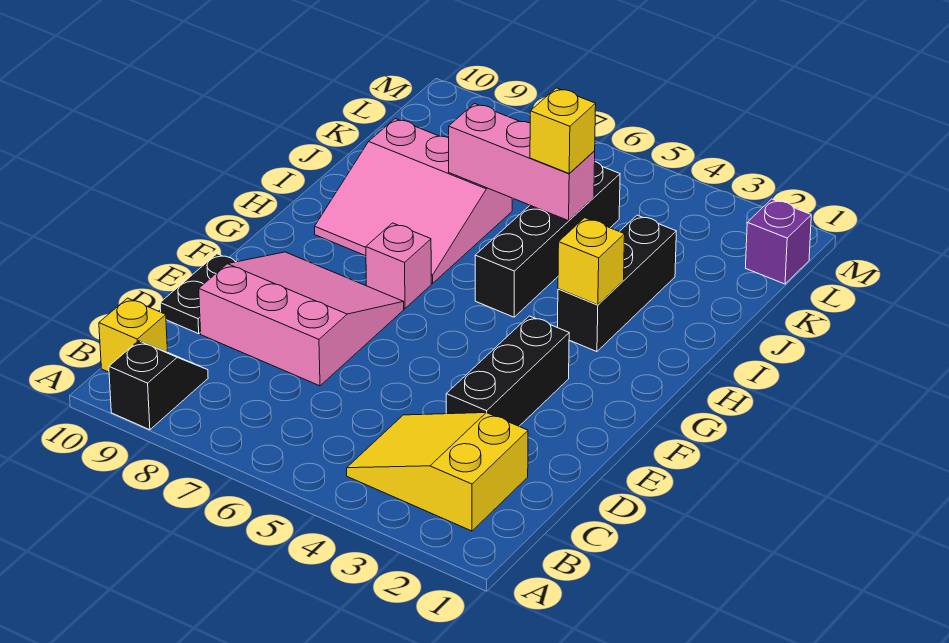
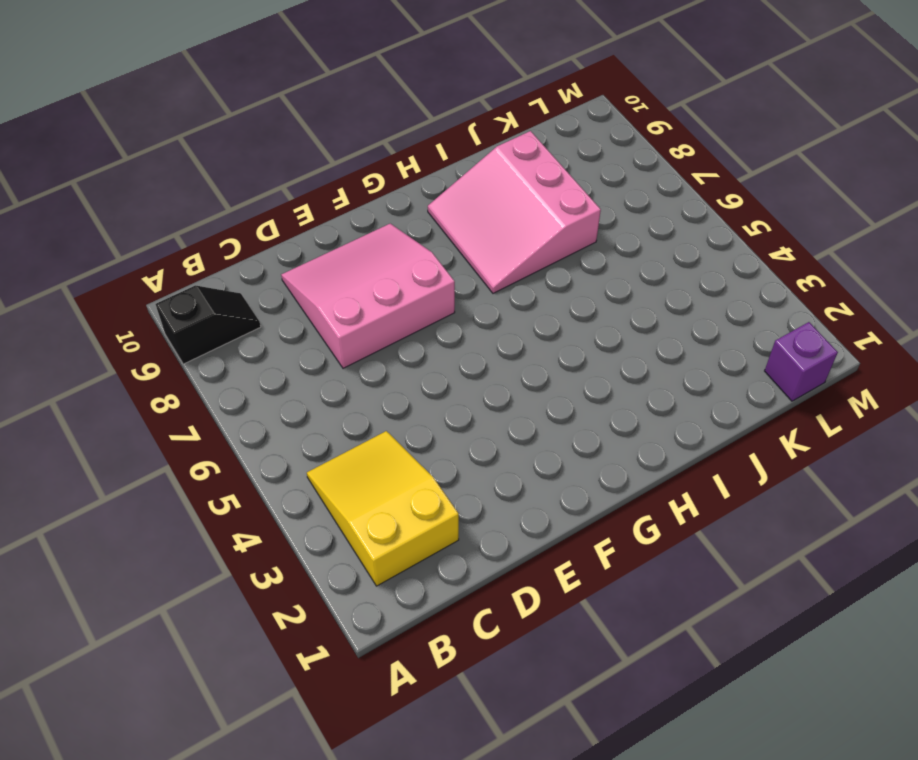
pink 3x3 slope [281,224,455,368] -> pink 3x3 slope turned to [199,252,404,386]
none -> yellow 1x1 brick [99,298,168,372]
none -> black 1x3 brick [446,316,569,426]
none -> black 1x2 plate [160,254,236,334]

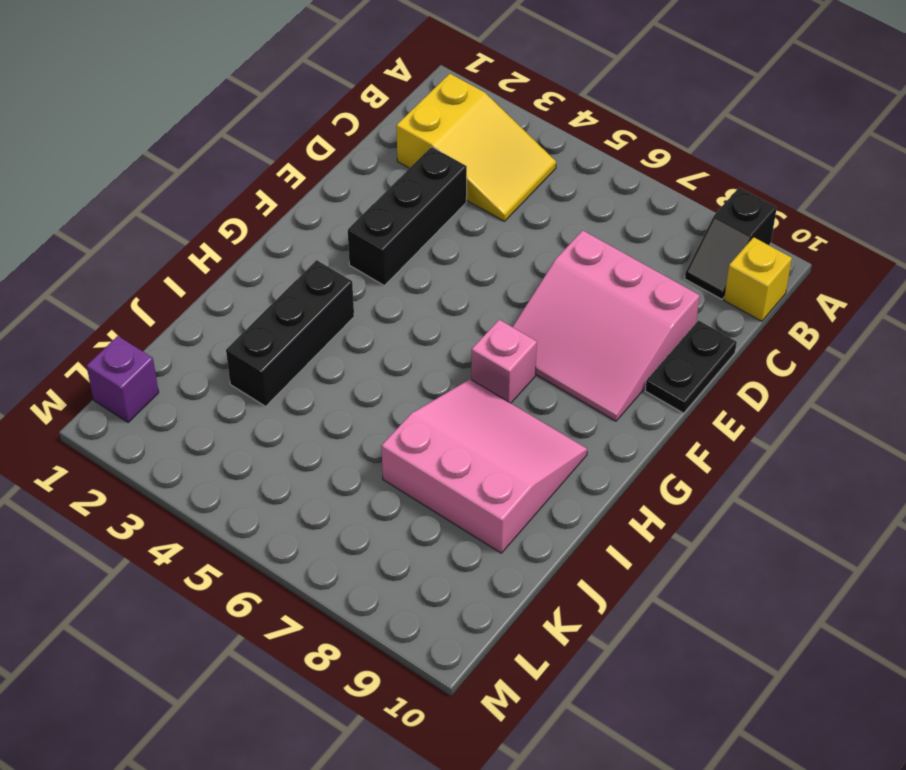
none -> black 1x4 brick [475,162,620,317]
none -> yellow 1x1 brick [558,218,625,305]
none -> pink 1x3 brick [449,104,595,221]

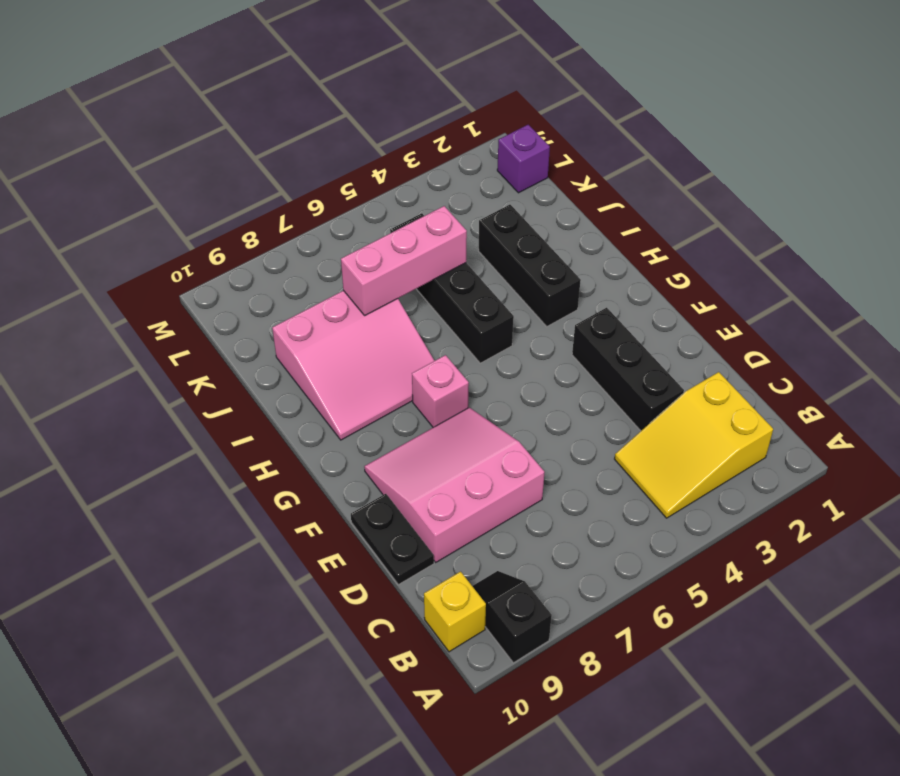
none -> yellow 1x1 brick [558,218,625,305]
none -> yellow 1x1 brick [530,88,596,173]

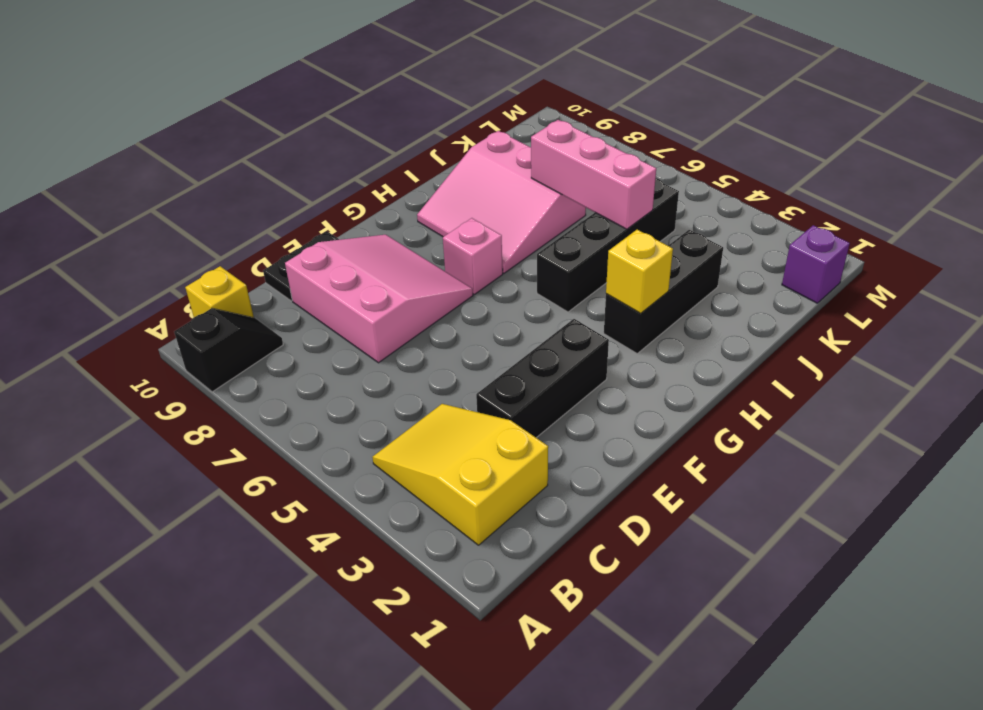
none -> yellow 1x1 brick [530,88,596,173]

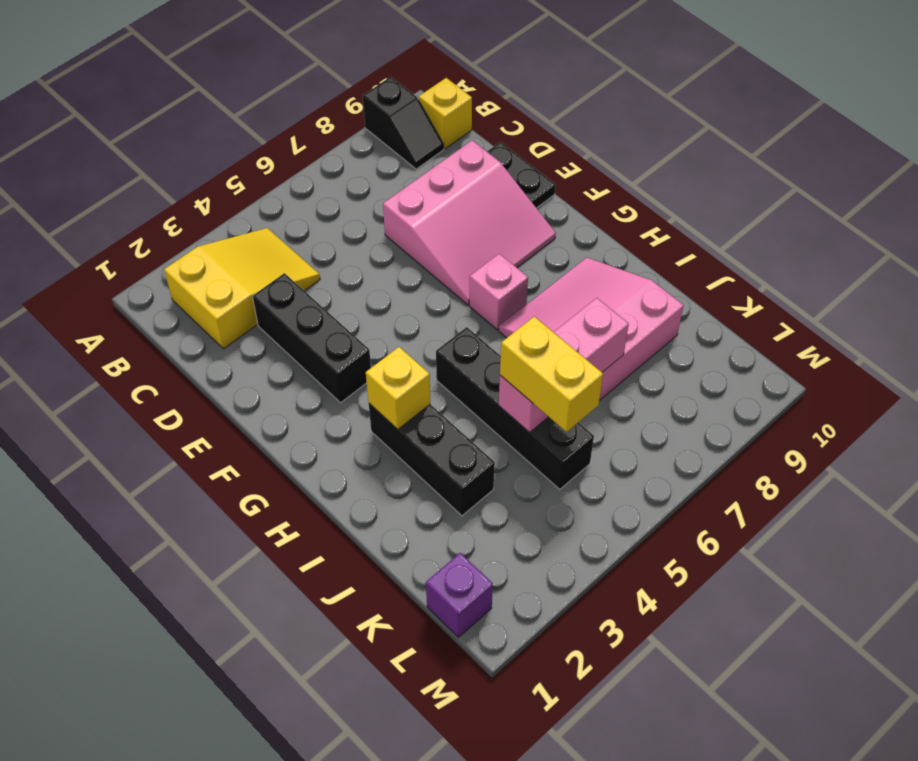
yellow 1x2 brick [500,316,603,432] -> yellow 1x1 brick [530,88,596,173]

